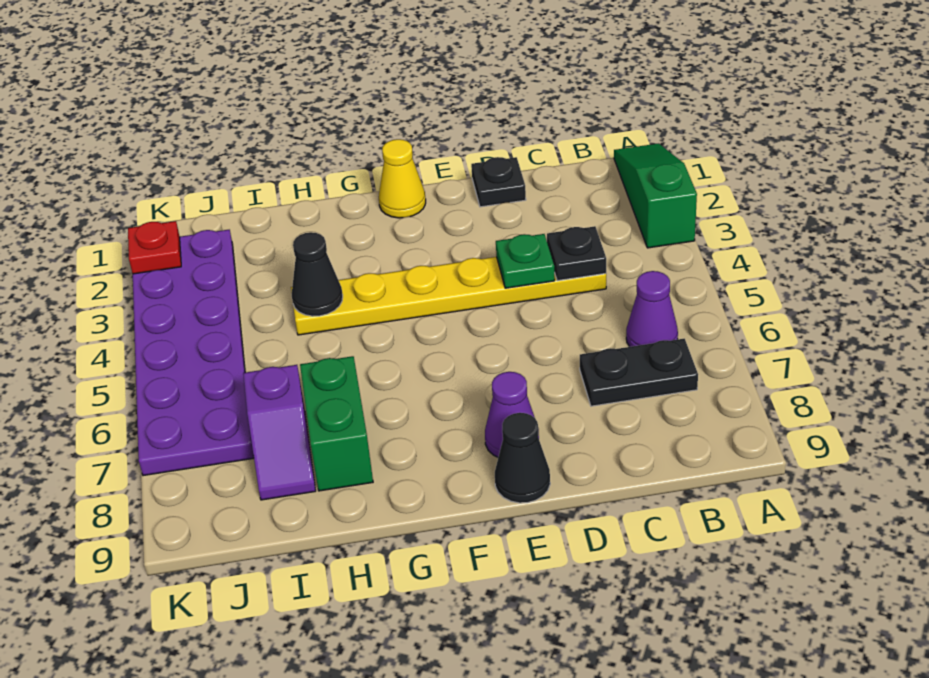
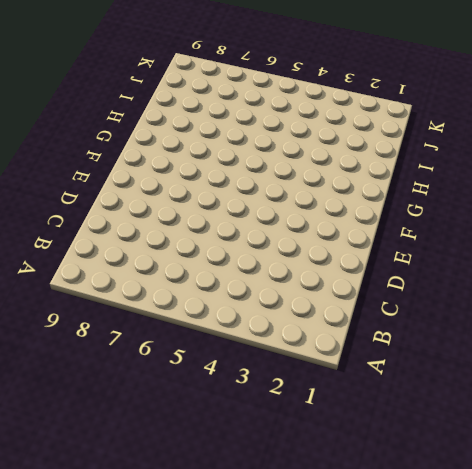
none -> green 1x3 slope [614,144,697,248]
none -> purple 1x1 cone [626,271,678,347]
none -> black 1x2 plate [580,339,698,406]

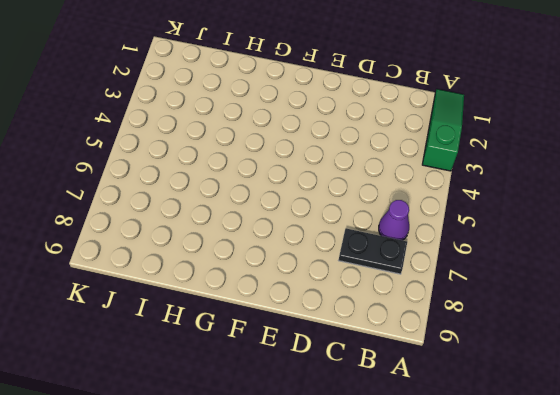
none -> yellow 1x6 plate [291,257,606,335]
none -> black 1x1 plate [471,157,526,207]
none -> purple 1x1 cone [485,372,539,457]

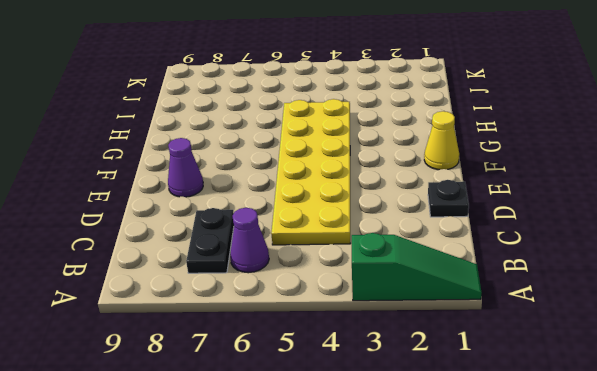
yellow 2x6 plate [271,99,350,245] -> yellow 1x6 plate [291,257,606,335]
none -> black 1x1 cone [495,413,550,503]
none -> green 1x2 brick [300,356,373,491]
none -> purple 1x2 slope [243,365,316,500]

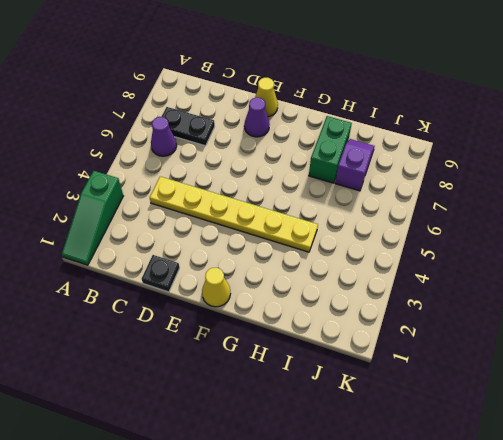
yellow 1x1 cone [255,78,278,117] -> black 1x1 cone [495,413,550,503]
none -> purple 2x6 plate [133,230,254,476]
none -> black 1x1 plate [547,226,606,281]
none -> green 1x1 plate [496,234,555,288]

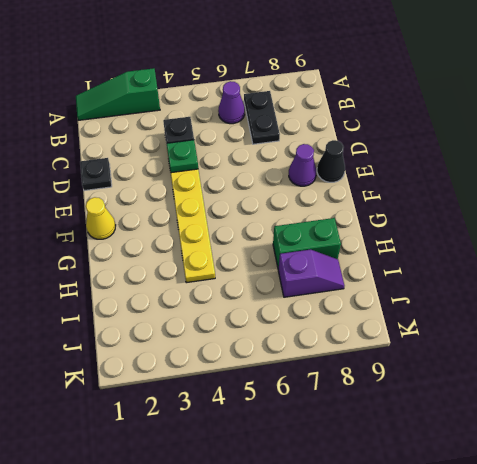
none -> purple 2x6 plate [133,230,254,476]
none -> black 1x1 cone [292,232,343,316]
none -> red 1x1 plate [128,221,181,274]

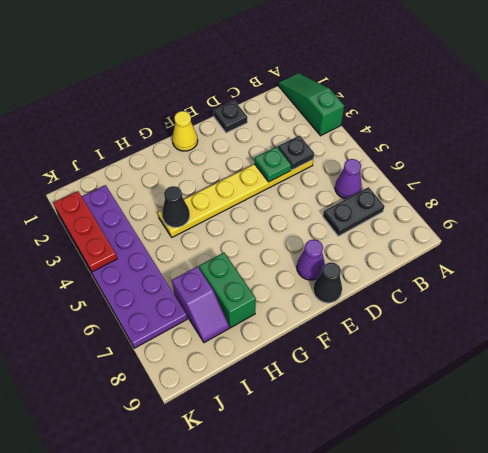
red 1x3 plate [54,191,117,272] -> red 1x1 plate [128,221,181,274]

